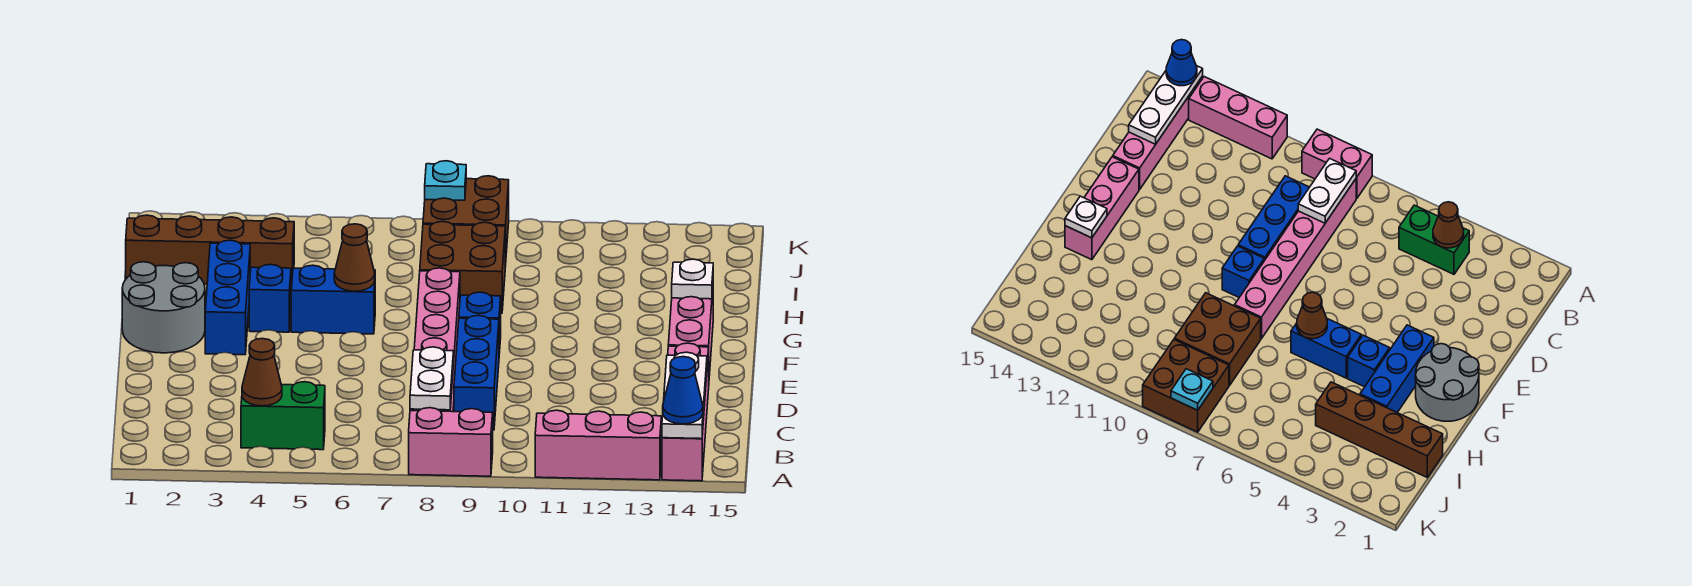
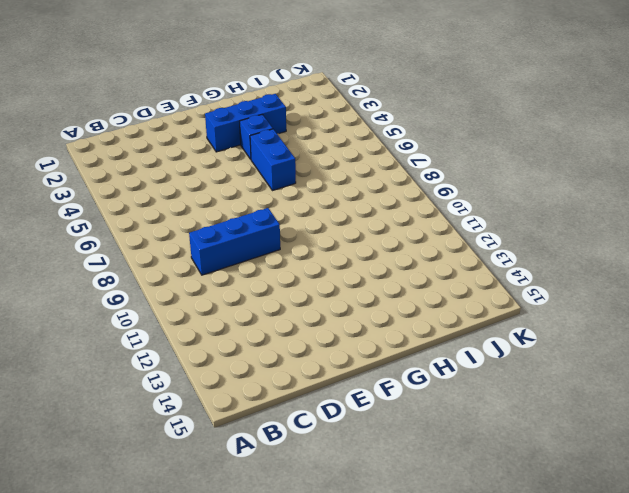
none -> pink 1x2 brick [409,408,493,476]
none -> pink 1x3 brick [535,410,661,480]
none -> pink 1x4 brick [662,343,709,481]

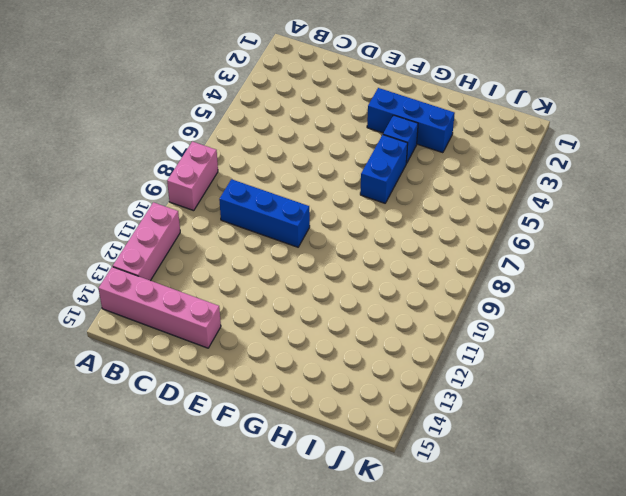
none -> green 1x2 brick [241,382,325,450]
none -> pink 1x6 brick [410,268,460,412]
none -> pink 1x3 brick [668,290,713,376]

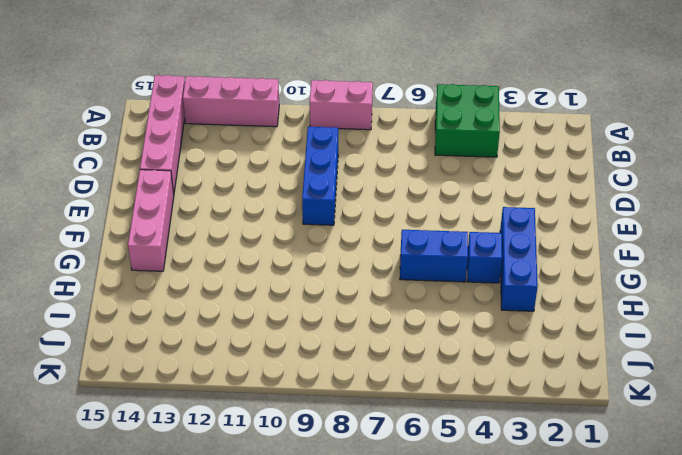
green 2x2 brick [435,84,500,157] -> green 1x2 brick [241,382,325,450]
none -> pink 1x6 brick [410,268,460,412]
none -> grey 2x2 round brick [122,262,205,353]
none -> blue 1x1 brick [459,292,501,354]

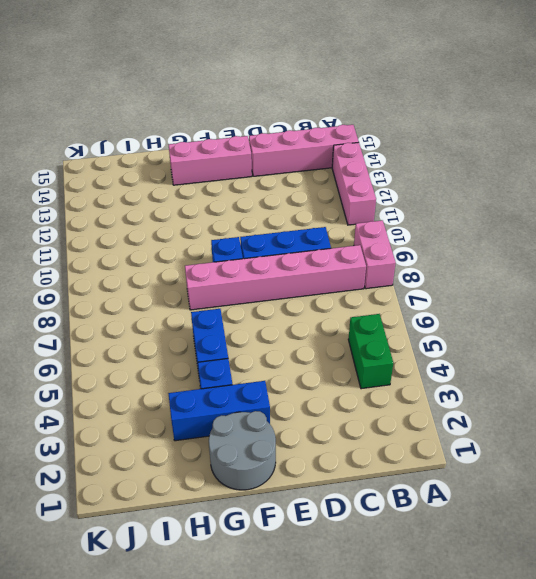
none -> brown 2x2 brick [420,221,505,313]
none -> brown 1x4 brick [126,215,294,286]
none -> brown 2x2 brick [423,176,509,267]

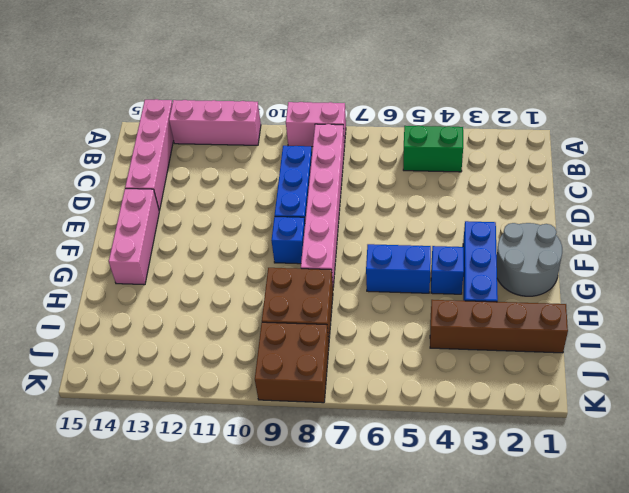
none -> white 1x3 plate [662,352,707,439]
none -> brown 1x1 cone [242,339,282,406]
none -> white 1x2 plate [410,347,454,410]

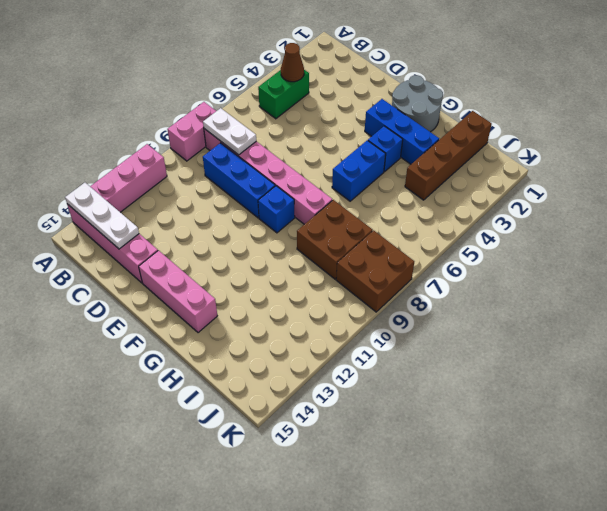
none -> brown 1x1 cone [334,224,375,291]
none -> white 1x1 plate [672,259,713,299]
none -> cyan 1x1 plate [425,161,466,200]

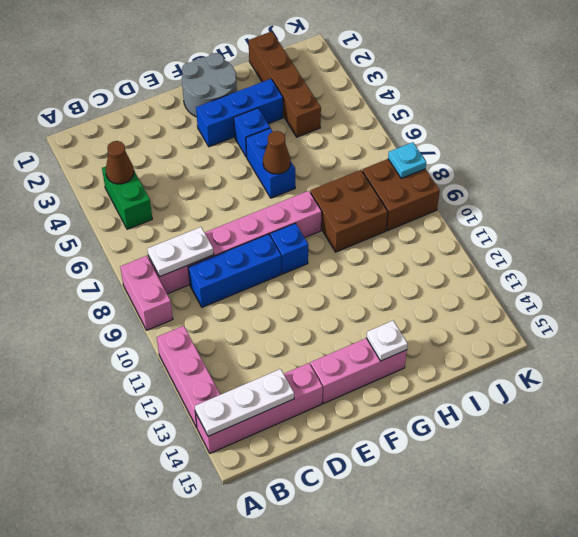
none -> blue 1x1 cone [663,357,703,424]

